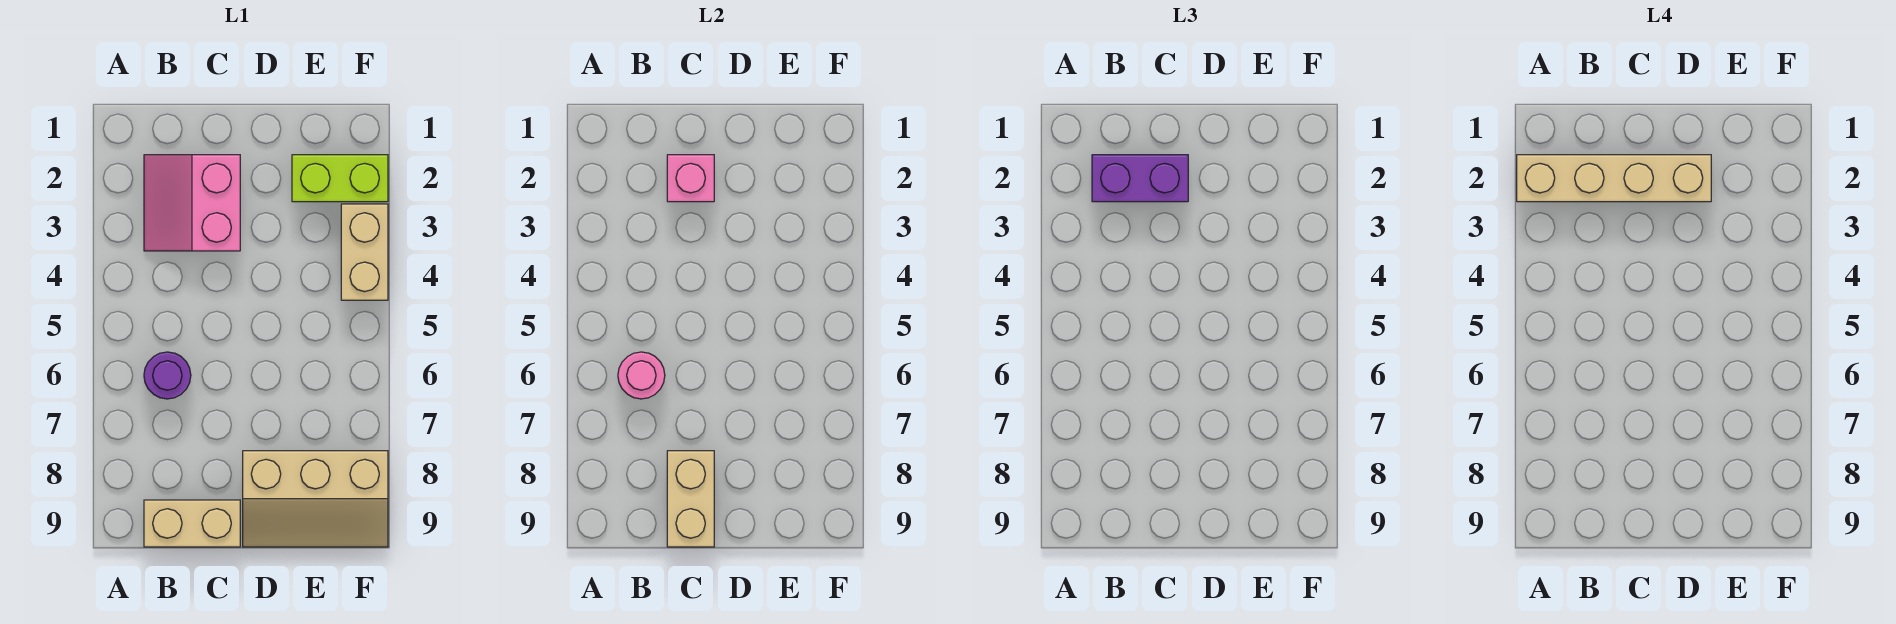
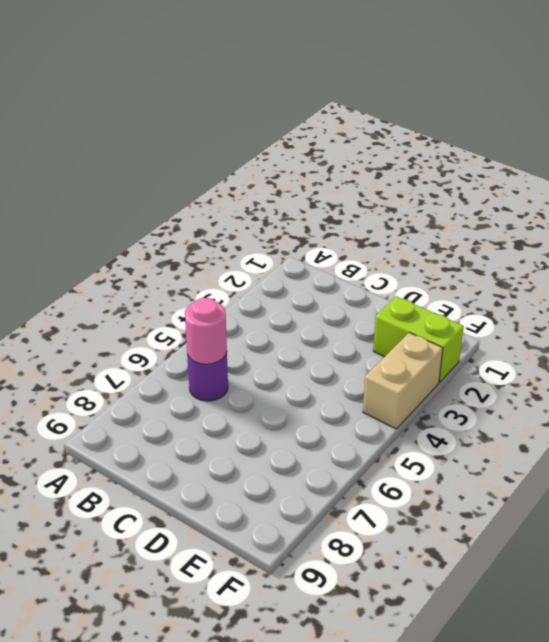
none -> pink 2x2 slope [144,155,240,251]
none -> tan 1x2 brick [144,500,240,547]

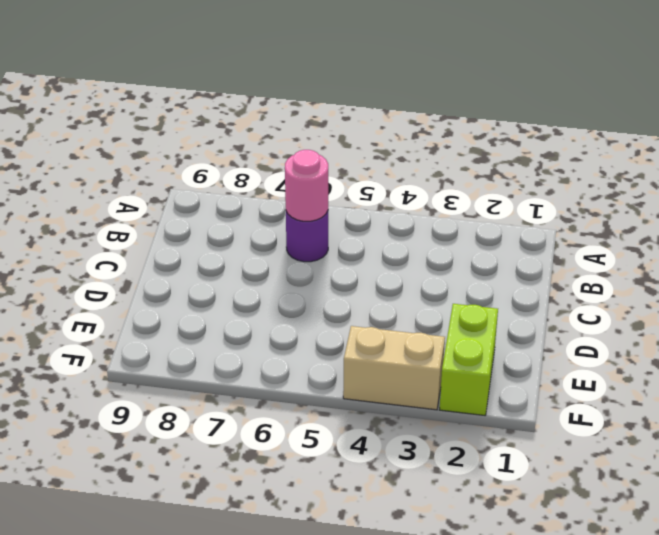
none -> pink 2x2 slope [144,155,240,251]
none -> tan 1x2 brick [144,500,240,547]

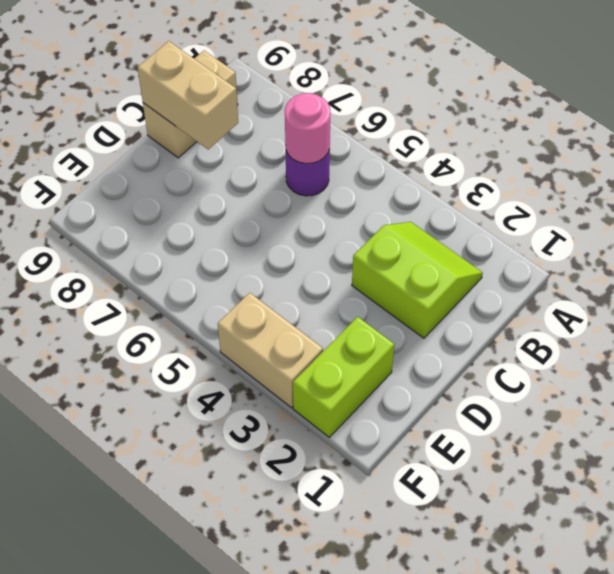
lime 2x2 slope [352,222,483,338] -> pink 2x2 slope [144,155,240,251]
none -> tan 2x3 slope [243,451,388,547]
none -> pink 1x1 brick [667,155,714,202]

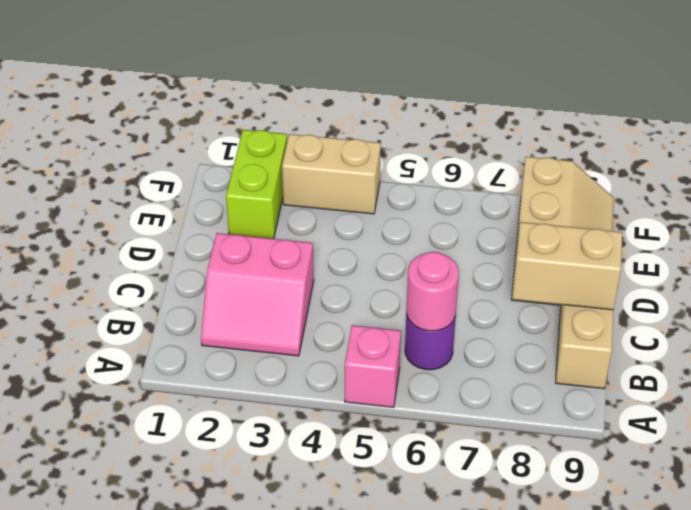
pink 1x1 brick [345,325,401,407] -> pink 1x1 brick moved to [667,155,714,202]
none -> purple 1x2 brick [1092,155,1188,202]
none -> tan 1x4 brick [1517,155,1711,202]

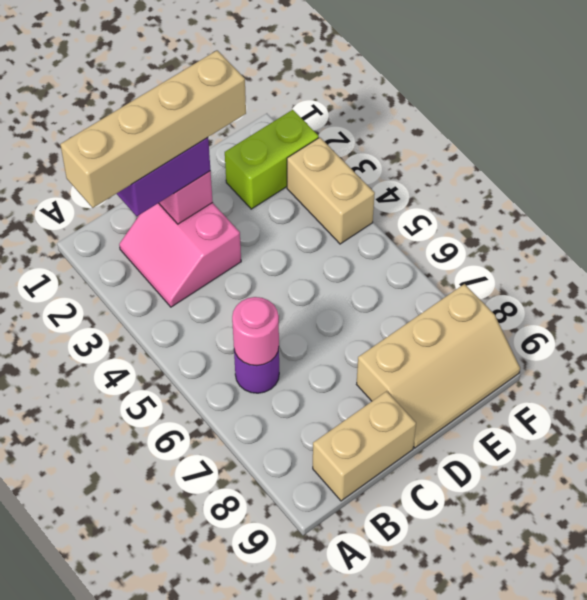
none -> tan 1x2 brick [667,451,714,547]

